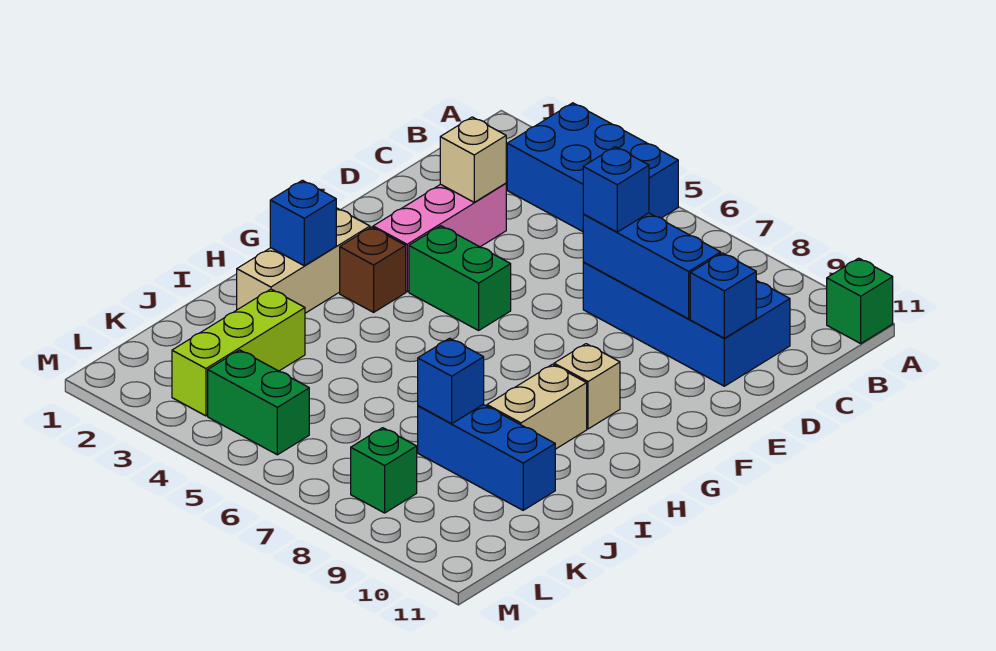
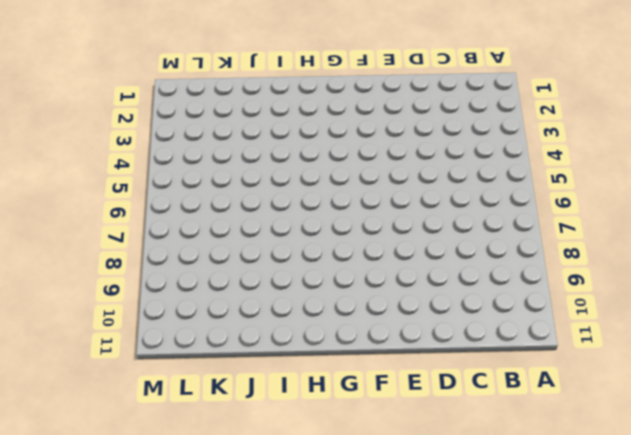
none -> blue 2x3 brick [507,103,678,232]
none -> green 1x1 brick [827,258,893,343]
none -> blue 2x4 brick [583,262,790,386]

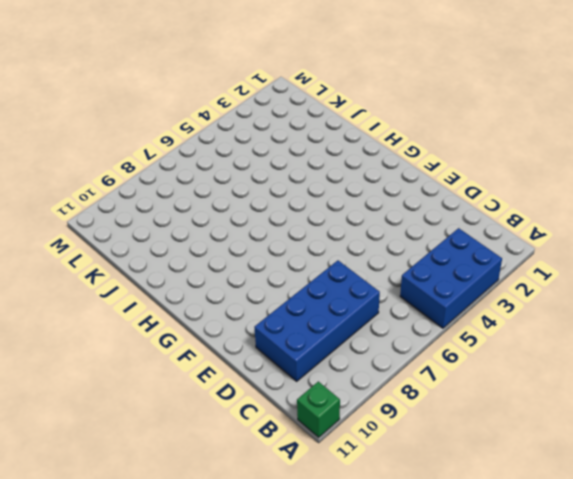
none -> pink 1x3 brick [373,183,506,292]
none -> green 1x2 brick [409,226,511,330]
none -> tan 1x3 brick [237,208,370,313]

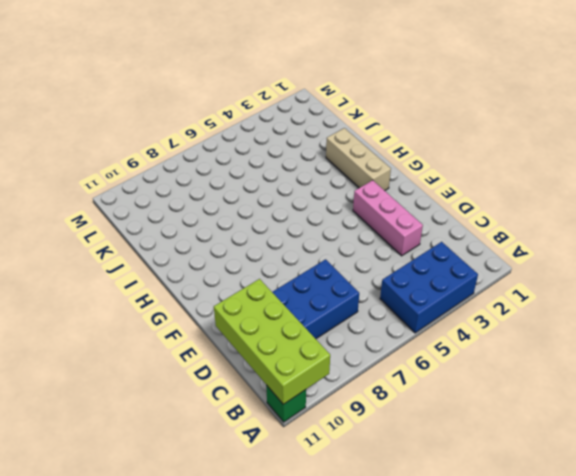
lime 2x4 brick [214,279,330,404] -> blue 1x1 brick [690,253,756,338]
none -> green 1x2 brick [409,226,511,330]
none -> brown 1x1 brick [340,227,406,312]
none -> tan 1x1 brick [554,344,620,429]

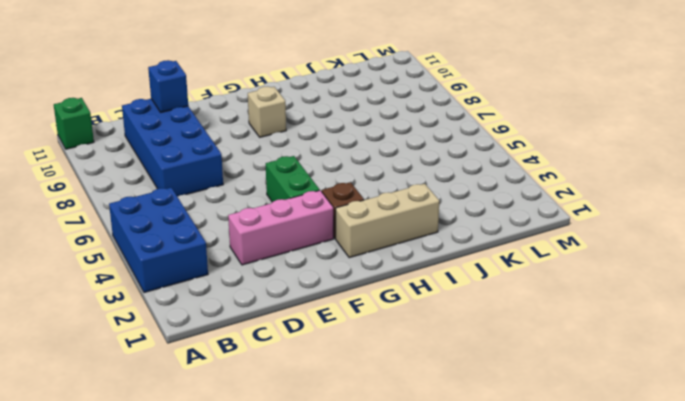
none -> tan 1x2 brick [487,364,587,449]
none -> lime 1x3 brick [172,289,305,416]
none -> blue 1x3 brick [418,404,555,510]

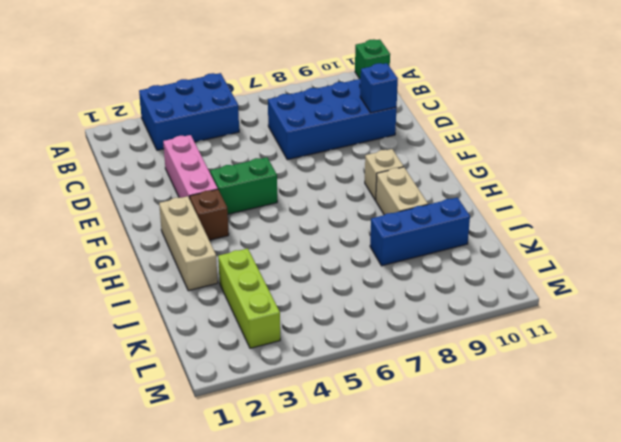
none -> green 1x2 brick [208,350,309,455]
none -> green 1x1 brick [351,428,417,513]
none -> tan 1x1 brick [440,117,506,202]

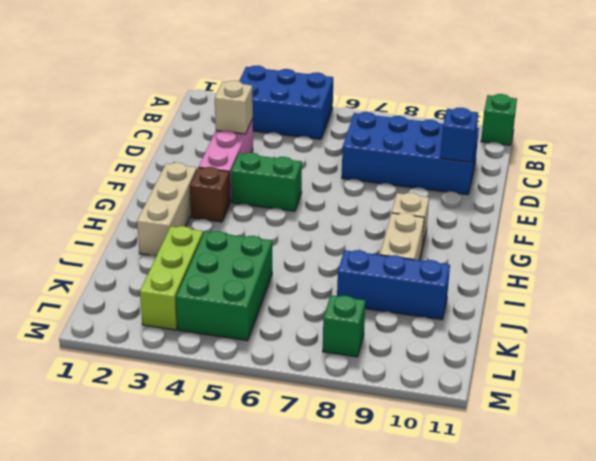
green 2x3 brick [176,231,272,341] -> green 1x2 brick [208,350,309,455]
none -> blue 1x3 brick [583,213,721,319]
none -> blue 1x1 brick [270,180,336,266]
none -> blue 1x1 brick [418,338,484,424]

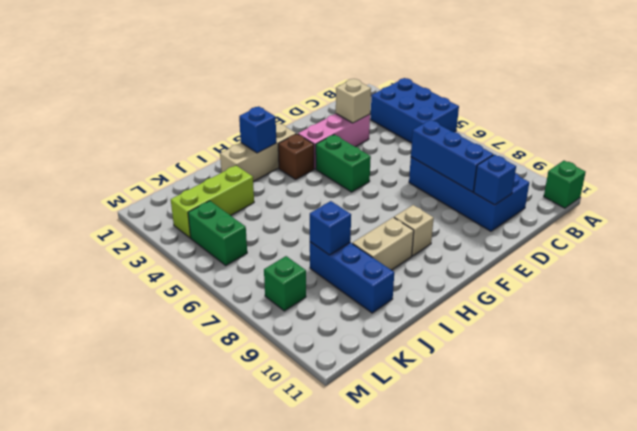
none -> blue 1x1 brick [583,147,649,232]

